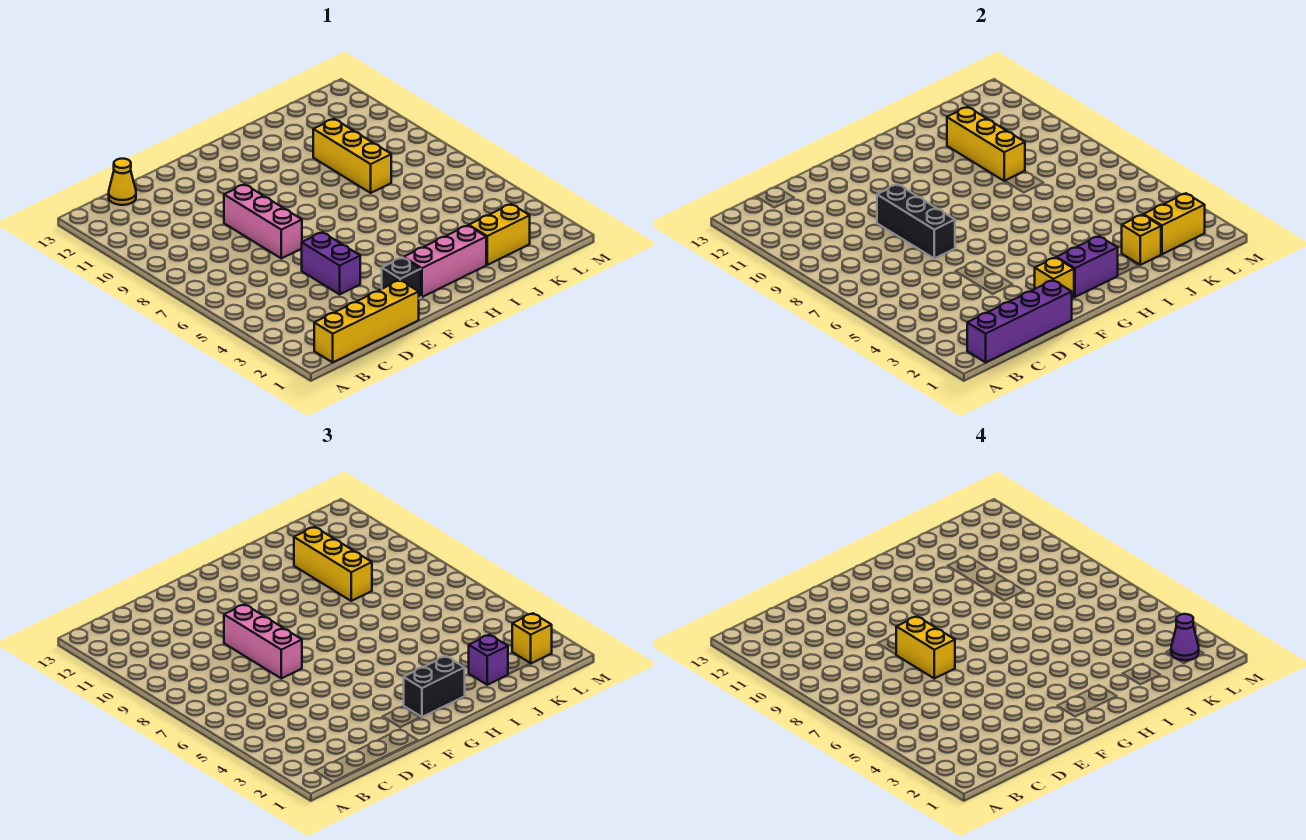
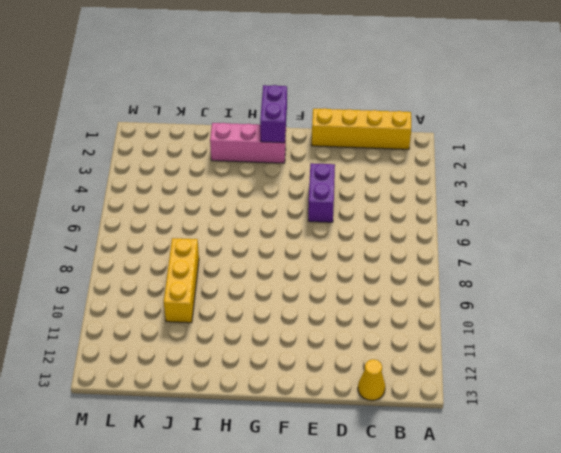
purple 1x2 brick [260,85,287,143] -> purple 1x2 brick turned to [1057,236,1118,297]
none -> pink 1x3 brick [224,184,302,258]
none -> black 1x1 brick [382,258,421,298]
none -> yellow 1x2 brick [469,204,530,265]

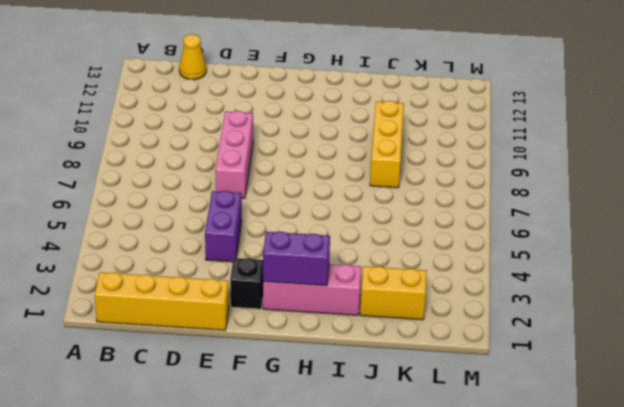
none -> purple 1x4 brick [967,280,1072,362]
none -> black 1x3 brick [877,184,955,258]
none -> yellow 1x1 brick [1035,258,1074,298]

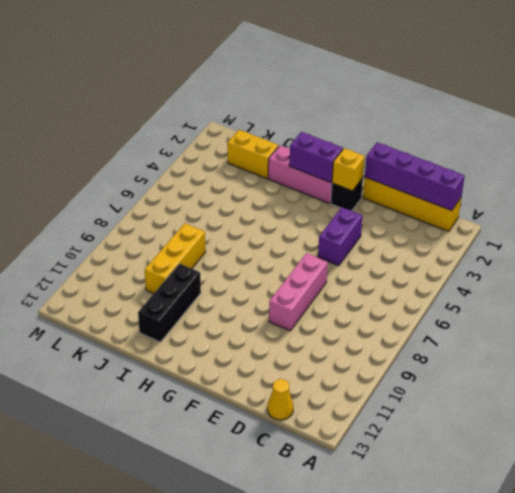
black 1x3 brick [138,264,201,342] -> black 1x3 brick moved to [877,184,955,258]
none -> yellow 1x1 brick [1122,215,1161,265]
none -> yellow 1x3 brick [947,107,1025,181]
none -> yellow 1x2 brick [1144,193,1205,254]

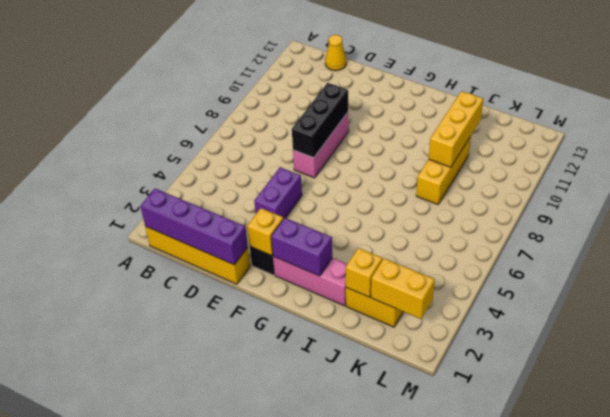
none -> pink 1x3 brick [224,604,302,678]
none -> black 1x2 brick [404,656,465,717]
none -> purple 1x1 brick [469,635,508,685]

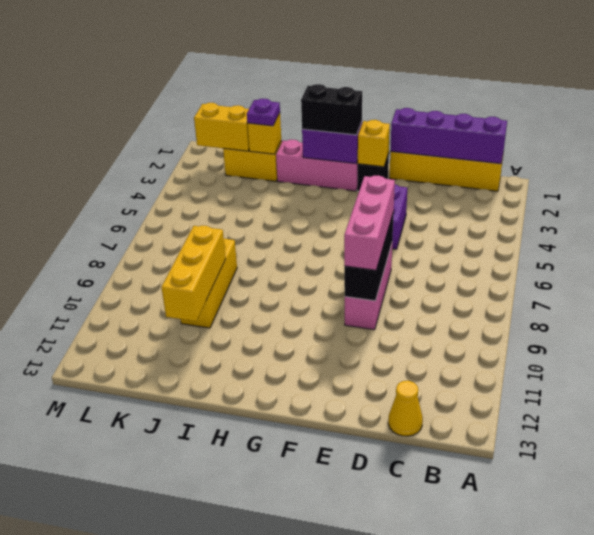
purple 1x1 plate [247,99,280,126] -> purple 1x1 brick [469,635,508,685]
none -> yellow 1x3 brick [294,527,372,601]
none -> yellow 1x1 brick [512,613,552,663]
none -> yellow 1x2 brick [896,616,955,678]

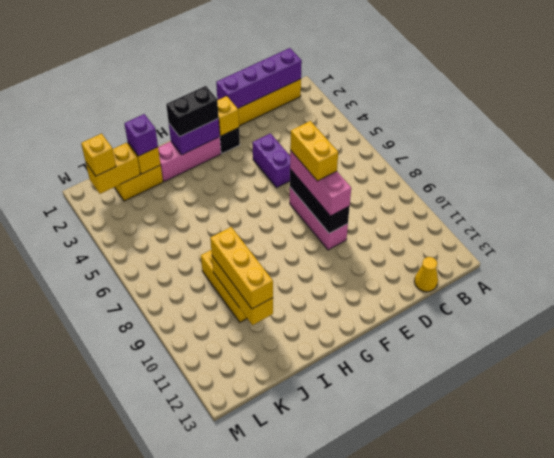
none -> purple 1x1 cone [1171,614,1199,660]

